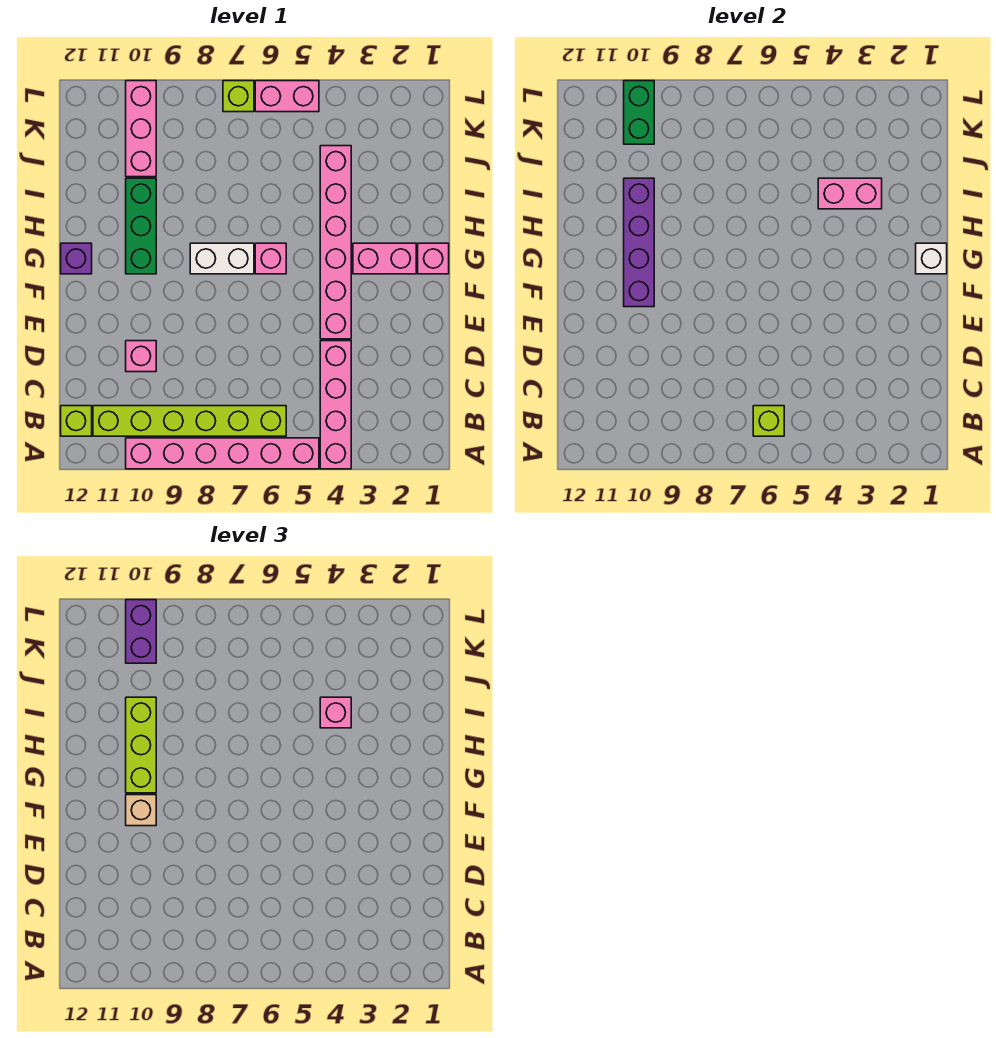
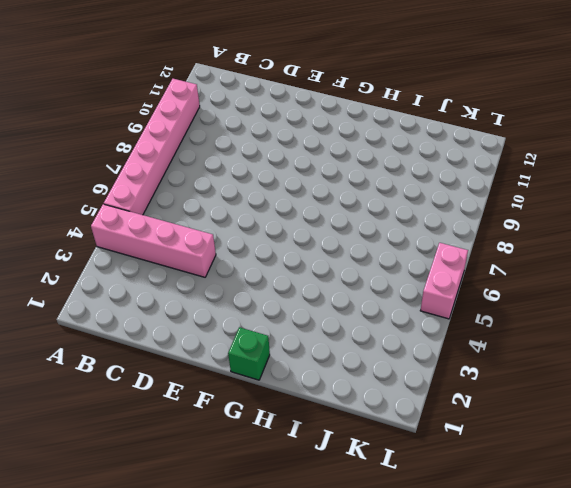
green 1x1 brick [228,327,270,380] -> pink 1x1 brick [418,243,449,274]
none -> lime 1x6 brick [93,406,286,436]
none -> lime 1x1 brick [61,406,92,436]
none -> pink 1x1 brick [126,341,156,372]

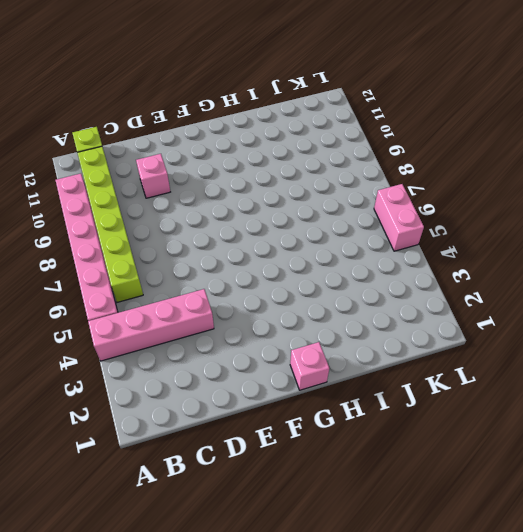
none -> pink 1x6 brick [320,146,351,339]
none -> pink 1x2 brick [353,243,416,274]
none -> pink 1x1 brick [255,243,286,274]

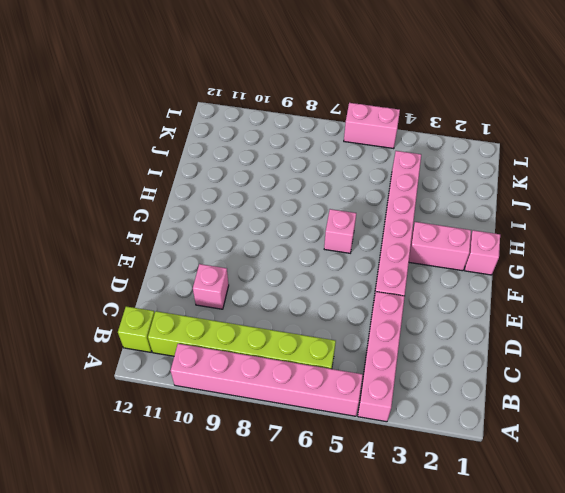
none -> white 1x2 brick [190,243,254,274]
none -> green 1x3 brick [126,178,156,274]
none -> purple 1x1 brick [61,243,92,274]

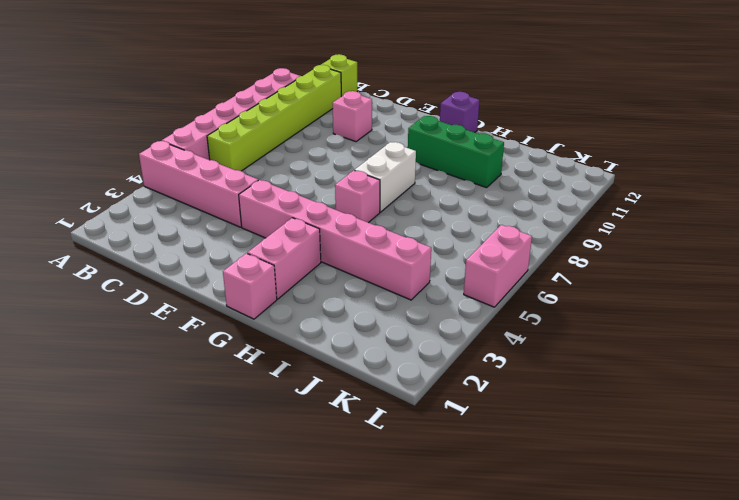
none -> pink 1x3 brick [126,81,156,177]
none -> lime 1x1 brick [223,81,254,112]
none -> lime 1x1 brick [753,406,784,436]

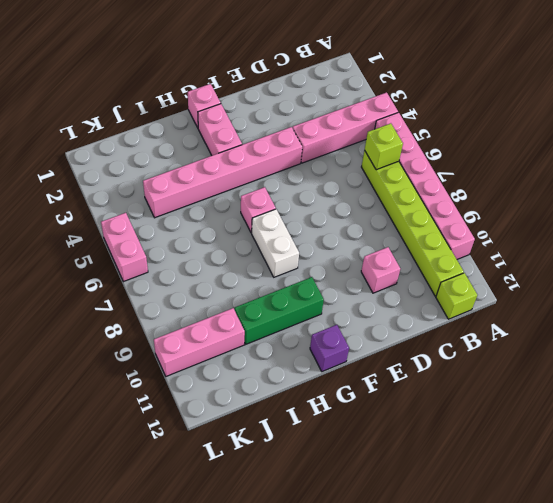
none -> lime 1x1 brick [223,81,254,112]
none -> purple 1x4 brick [624,178,654,307]
none -> white 1x1 brick [916,243,947,274]

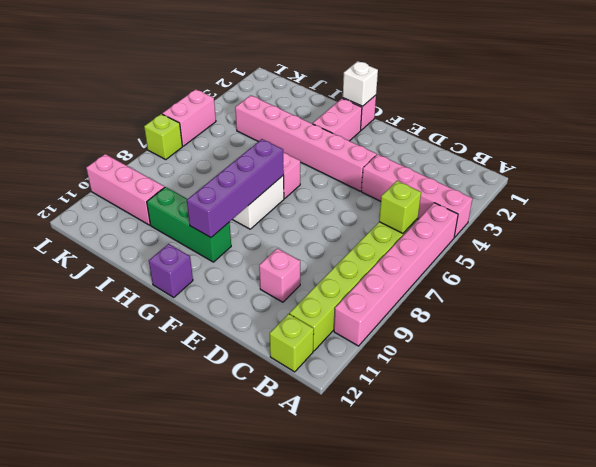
purple 1x4 brick [187,139,284,238] -> purple 1x4 brick turned to [624,178,654,307]
none -> pink 1x2 brick [818,178,882,209]
none -> green 1x2 brick [624,81,654,144]
none -> tan 1x1 brick [126,795,156,826]

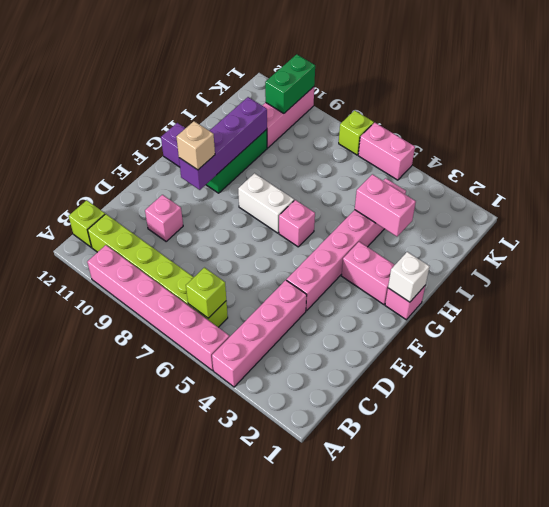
none -> lime 1x3 brick [126,697,156,793]
none -> pink 1x1 brick [320,697,351,728]
none -> purple 1x2 brick [126,600,156,663]

